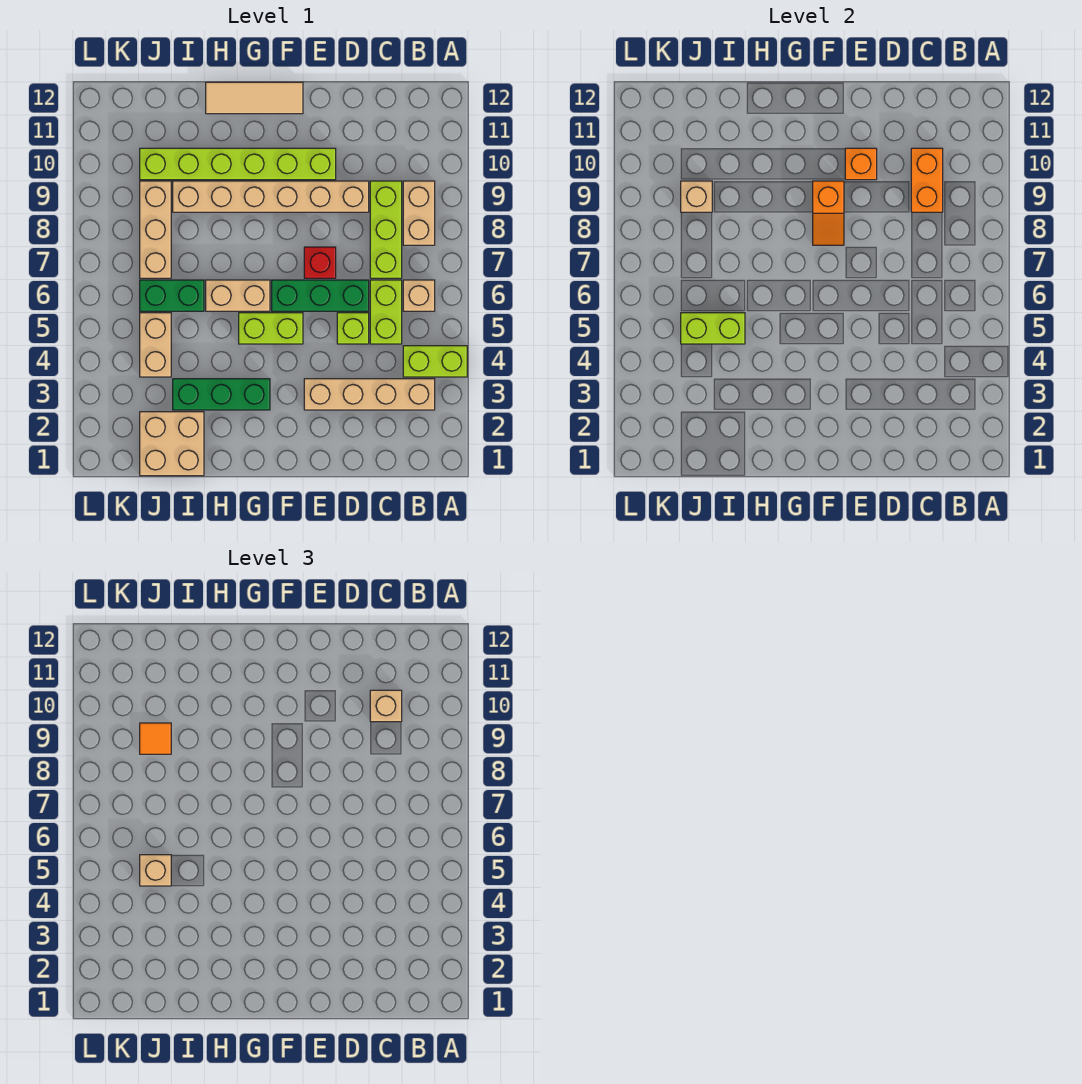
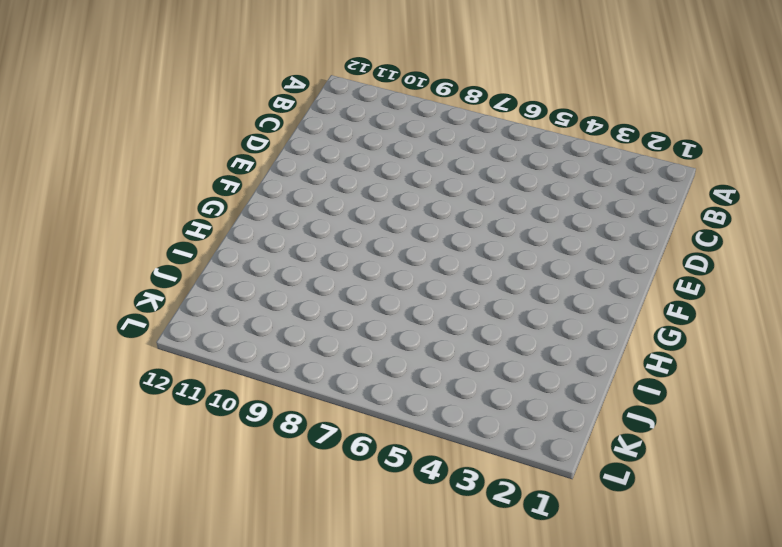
none -> lime 1x2 brick [403,346,467,377]
none -> tan 1x4 brick [304,379,435,410]
none -> tan 1x1 brick [403,280,435,311]

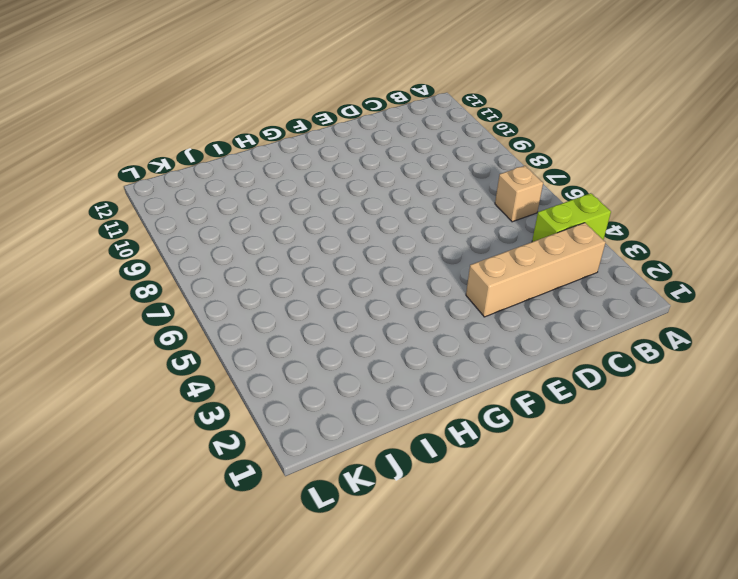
none -> tan 1x2 brick [403,181,435,245]
none -> lime 1x2 brick [370,280,402,344]
none -> lime 1x3 brick [370,181,402,278]

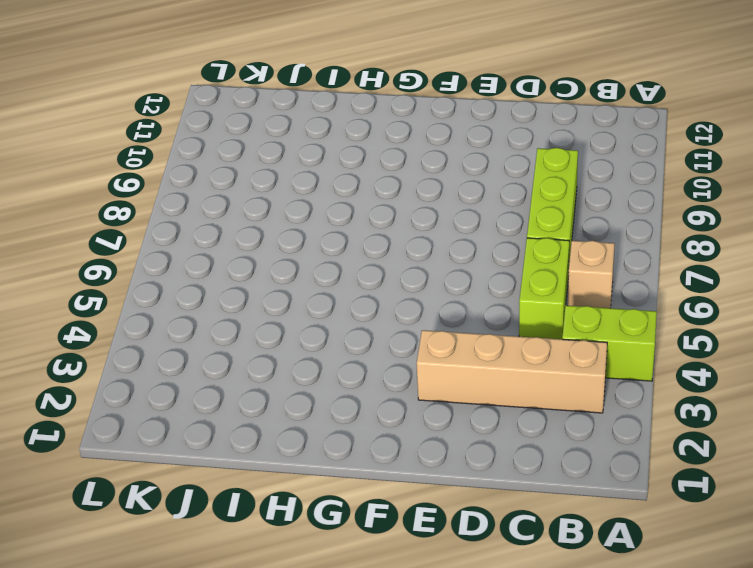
none -> tan 1x2 brick [403,181,435,245]
none -> lime 1x1 brick [337,313,369,344]
none -> green 1x3 brick [272,280,369,311]

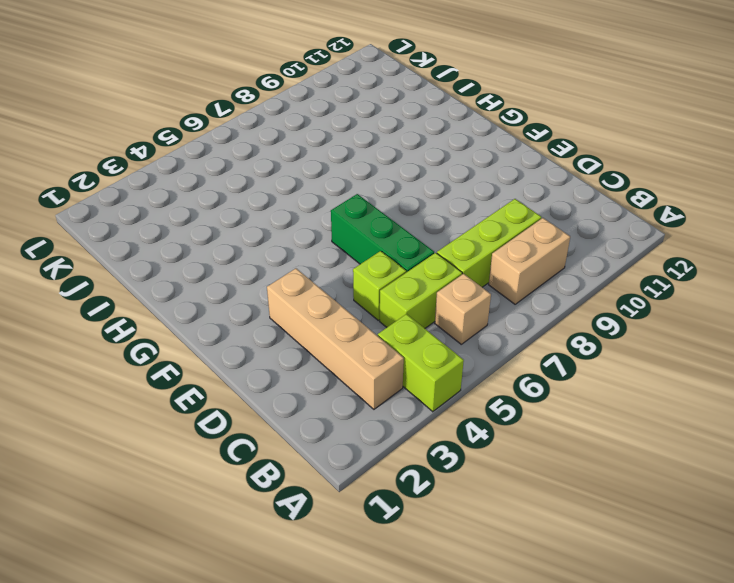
none -> tan 1x6 brick [173,181,369,212]
none -> red 1x1 brick [304,247,336,278]
none -> lime 1x6 brick [140,148,336,180]

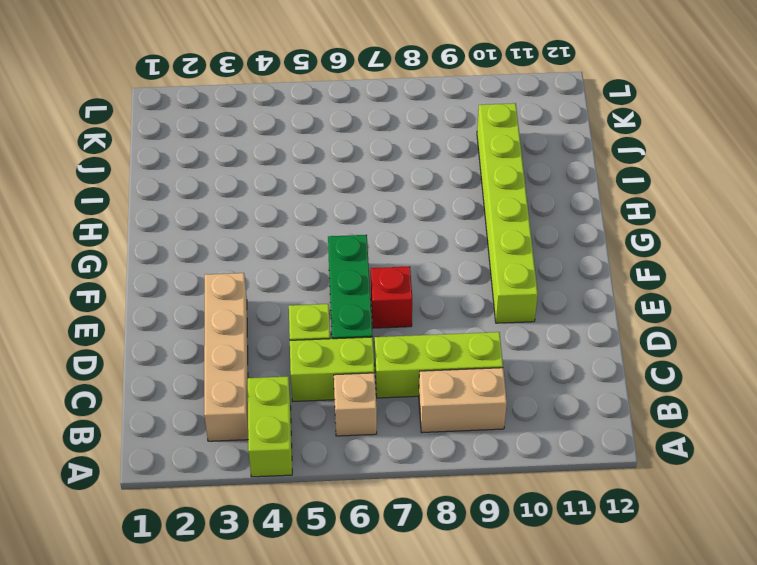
none -> tan 1x6 brick [173,181,369,212]
none -> lime 1x2 brick [239,313,303,344]
none -> tan 1x3 tile [206,82,303,114]

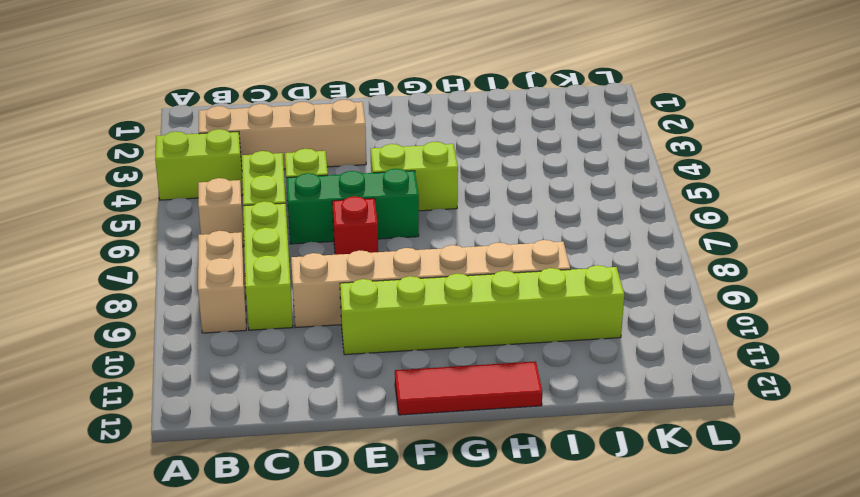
red 1x3 tile [395,361,542,415] -> tan 1x3 tile [206,82,303,114]
none -> green 1x3 brick [173,379,270,410]
none -> tan 1x2 brick [206,280,270,311]
none -> tan 2x2 brick [140,412,204,476]

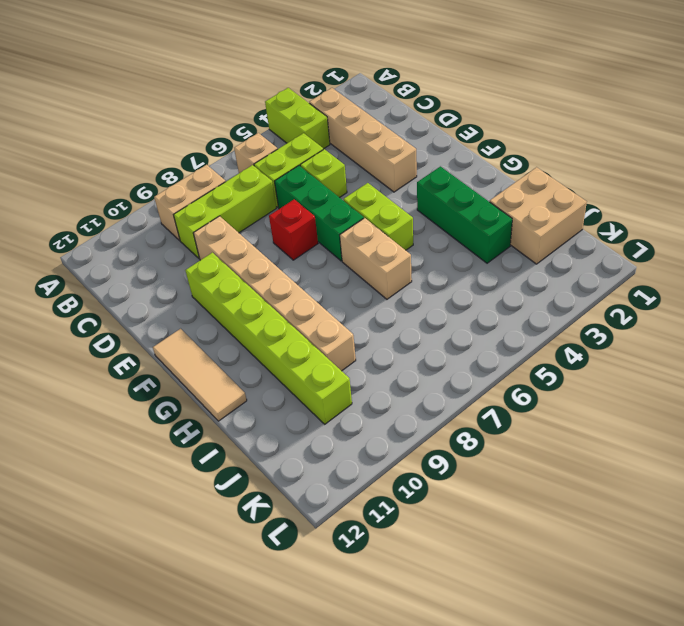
none -> green 1x2 brick [140,280,204,311]
none -> tan 1x2 brick [140,313,171,377]
none -> tan 1x3 brick [140,181,171,278]

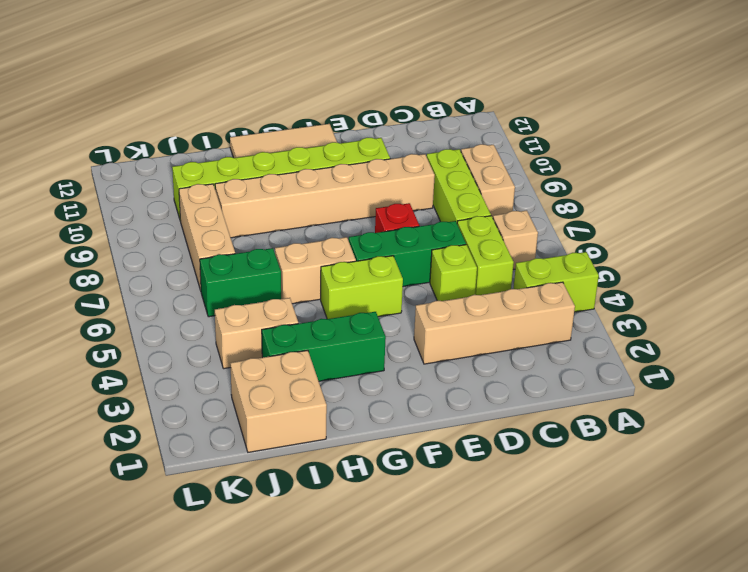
tan 1x2 brick [215,298,298,369] -> tan 1x2 brick turned to [140,313,171,377]
none -> orange 1x2 brick [911,148,943,212]
none -> orange 1x1 brick [845,148,877,180]
none -> orange 1x2 slope [813,181,844,245]

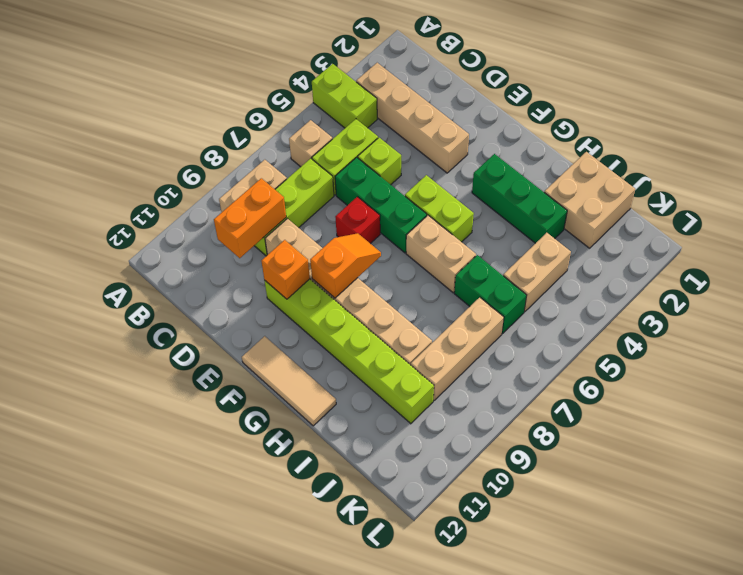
none -> lime 1x2 brick [681,313,745,344]
none -> tan 1x1 brick [681,181,712,212]
none -> tan 1x1 brick [370,690,402,722]

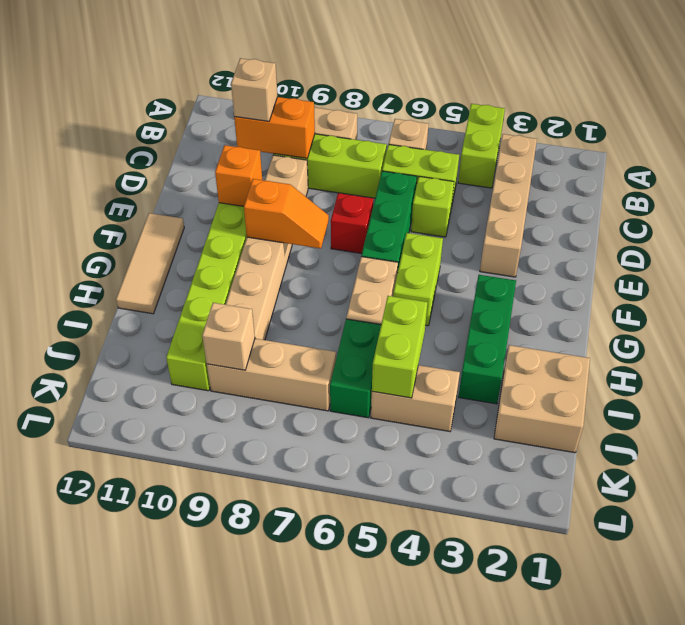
none -> tan 1x1 brick [140,855,171,886]
none -> orange 1x1 tile [140,723,171,754]

